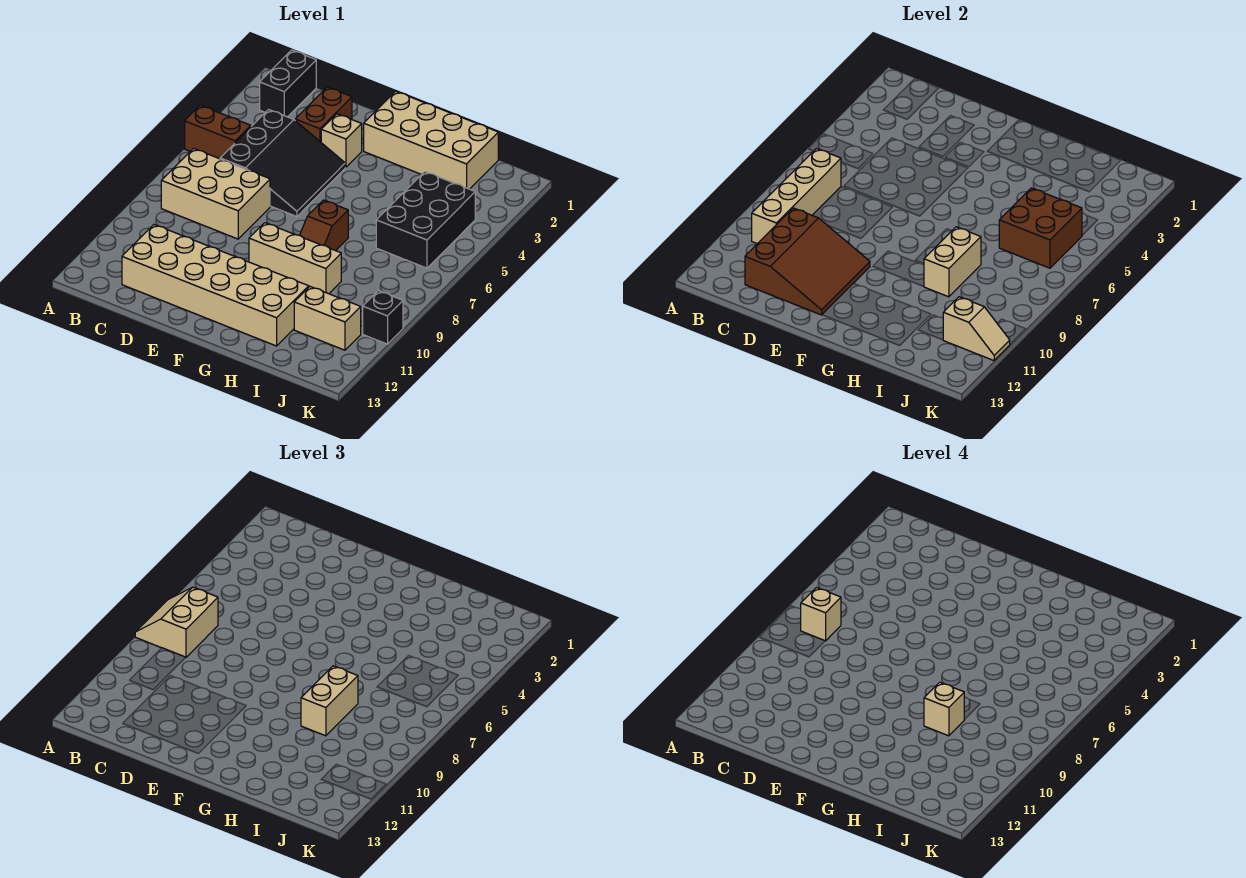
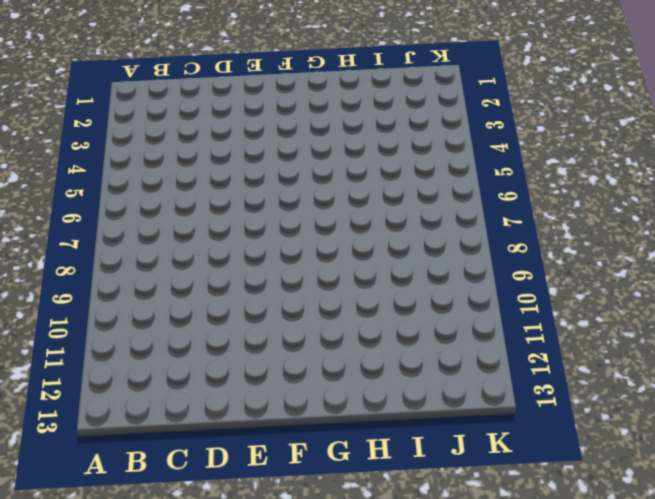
none -> brown 1x2 brick [185,105,251,159]
none -> black 1x2 brick [260,50,316,117]
none -> tan 2x3 brick [161,149,270,239]

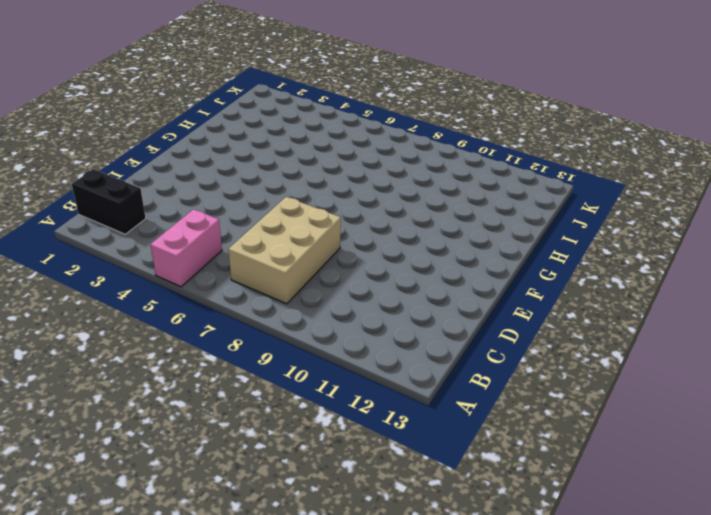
pink 1x2 brick [151,209,222,287] -> brown 1x2 brick [185,105,251,159]
none -> black 3x3 slope [220,110,345,217]
none -> tan 2x6 brick [122,225,309,346]
none -> brown 1x2 brick [295,87,352,142]

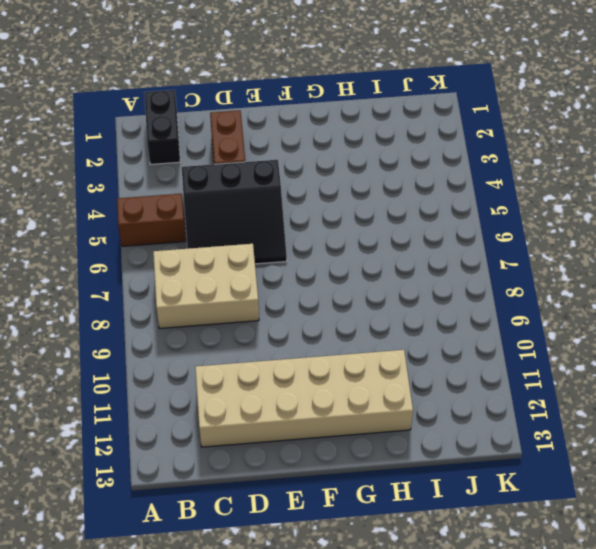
black 3x3 slope [182,160,287,264] -> black 3x3 slope turned to [220,110,345,217]
none -> tan 1x1 brick [321,114,362,167]
none -> tan 2x4 brick [364,91,498,189]
none -> tan 1x3 brick [249,223,341,294]

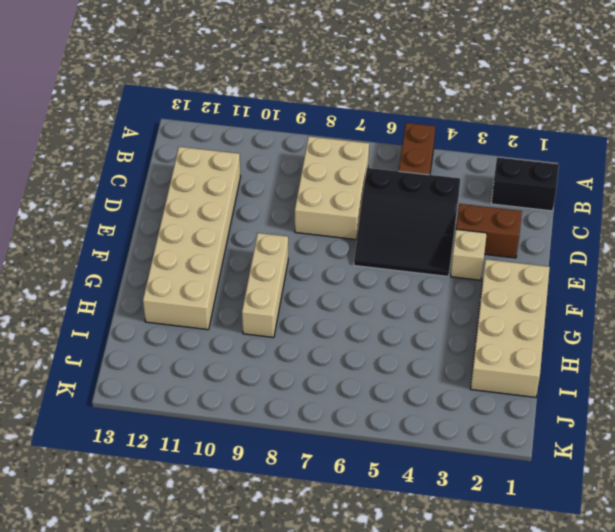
none -> brown 1x2 slope [300,200,348,251]
none -> black 2x3 brick [376,172,475,268]
none -> tan 1x2 brick [294,287,361,350]

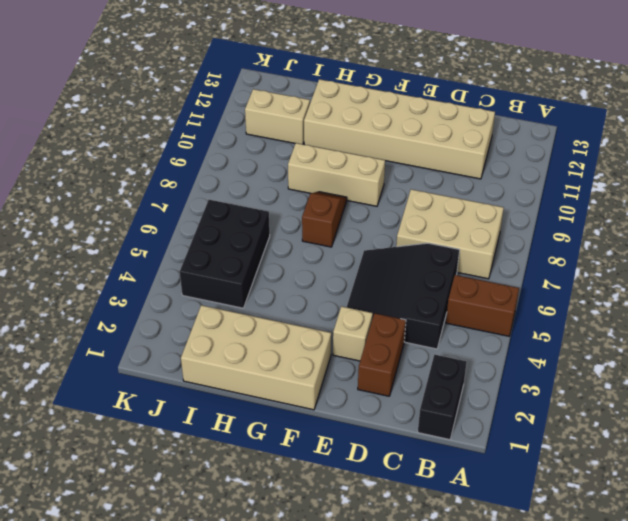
none -> black 1x1 brick [363,291,403,344]
none -> tan 1x4 brick [752,149,841,244]
none -> brown 3x3 slope [745,208,870,315]

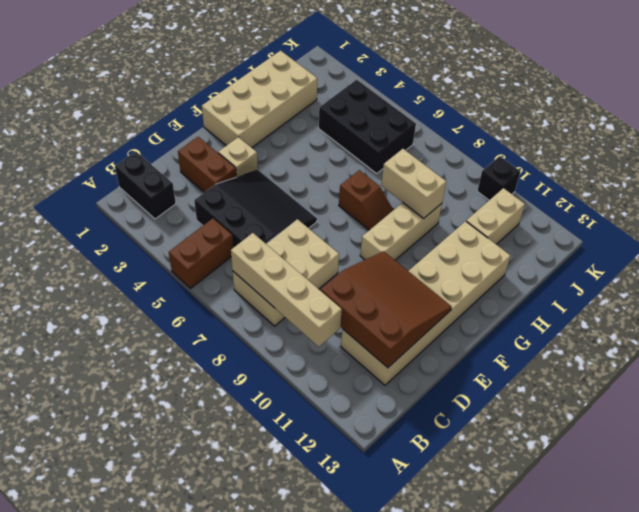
none -> brown 2x2 brick [999,188,1082,268]
none -> tan 1x2 slope [943,297,1010,361]
none -> tan 2x2 slope [135,587,218,657]

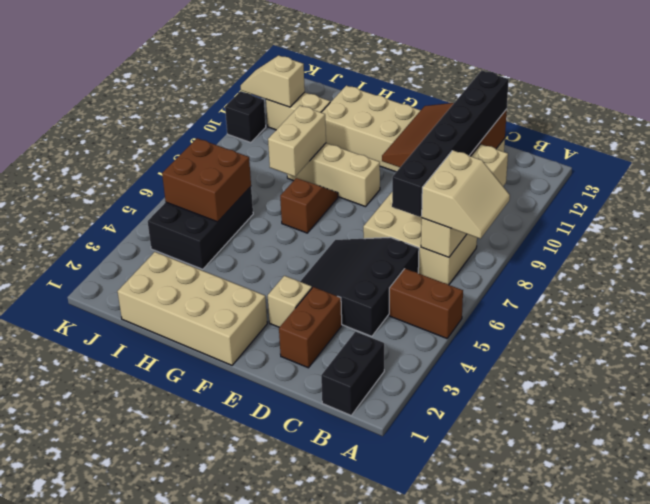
black 1x6 brick [392,70,509,217] -> none
none -> tan 1x2 brick [301,666,358,736]
none -> tan 1x1 brick [801,588,841,641]
none -> tan 1x1 brick [924,682,964,736]

